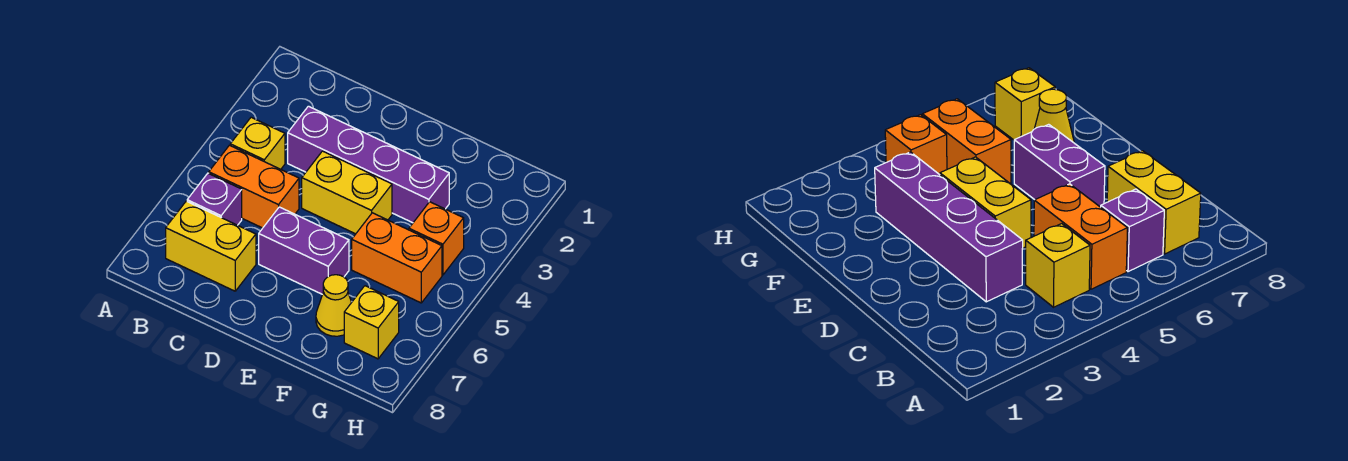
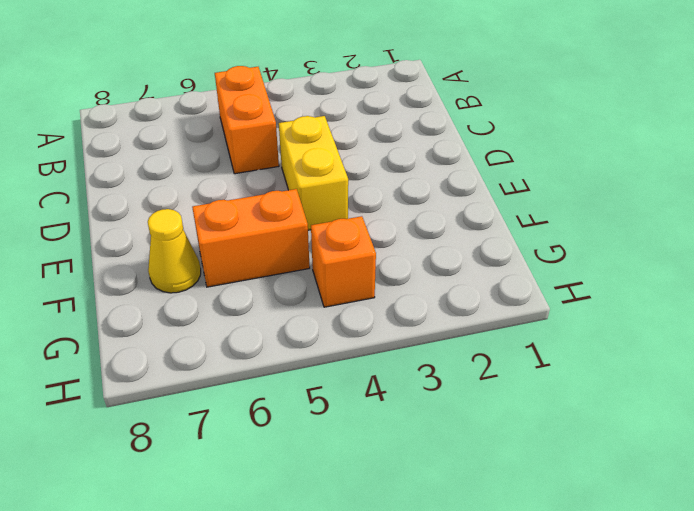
orange 1x2 brick [192,189,310,287] -> orange 1x2 brick turned to [352,213,442,303]
none -> yellow 1x1 brick [230,117,285,169]
none -> purple 1x1 brick [187,173,242,225]

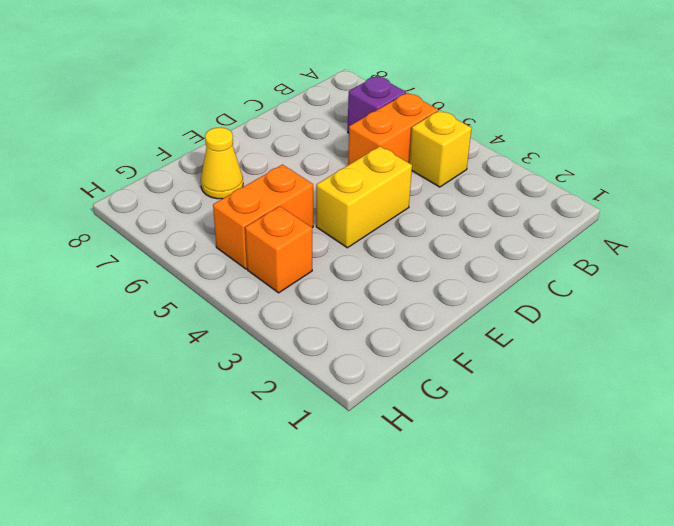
none -> yellow 1x2 brick [166,201,256,291]
none -> purple 1x4 brick [288,106,449,223]

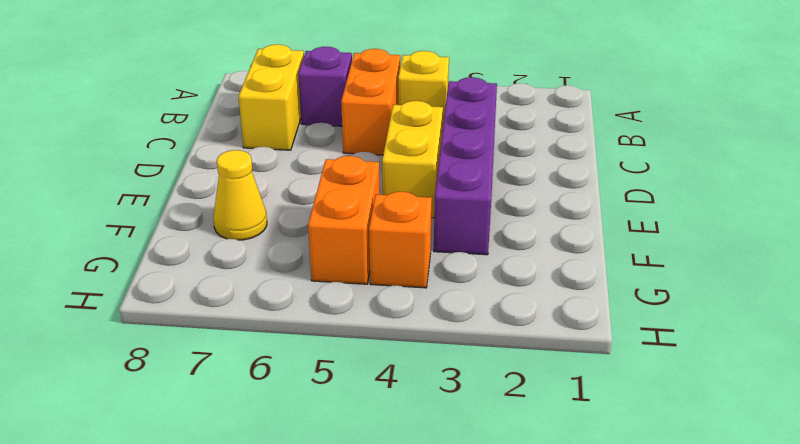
none -> purple 1x2 brick [259,207,349,294]
none -> yellow 1x1 brick [344,286,399,359]

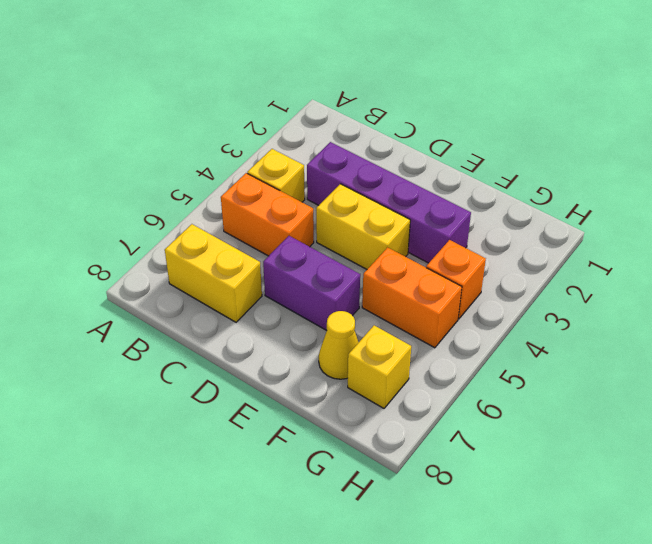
none -> purple 1x1 brick [187,173,242,225]

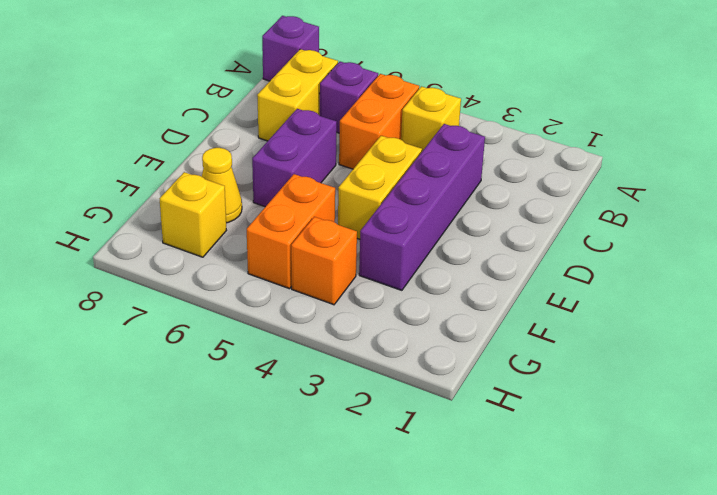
purple 1x1 brick [262,16,319,81] -> none

